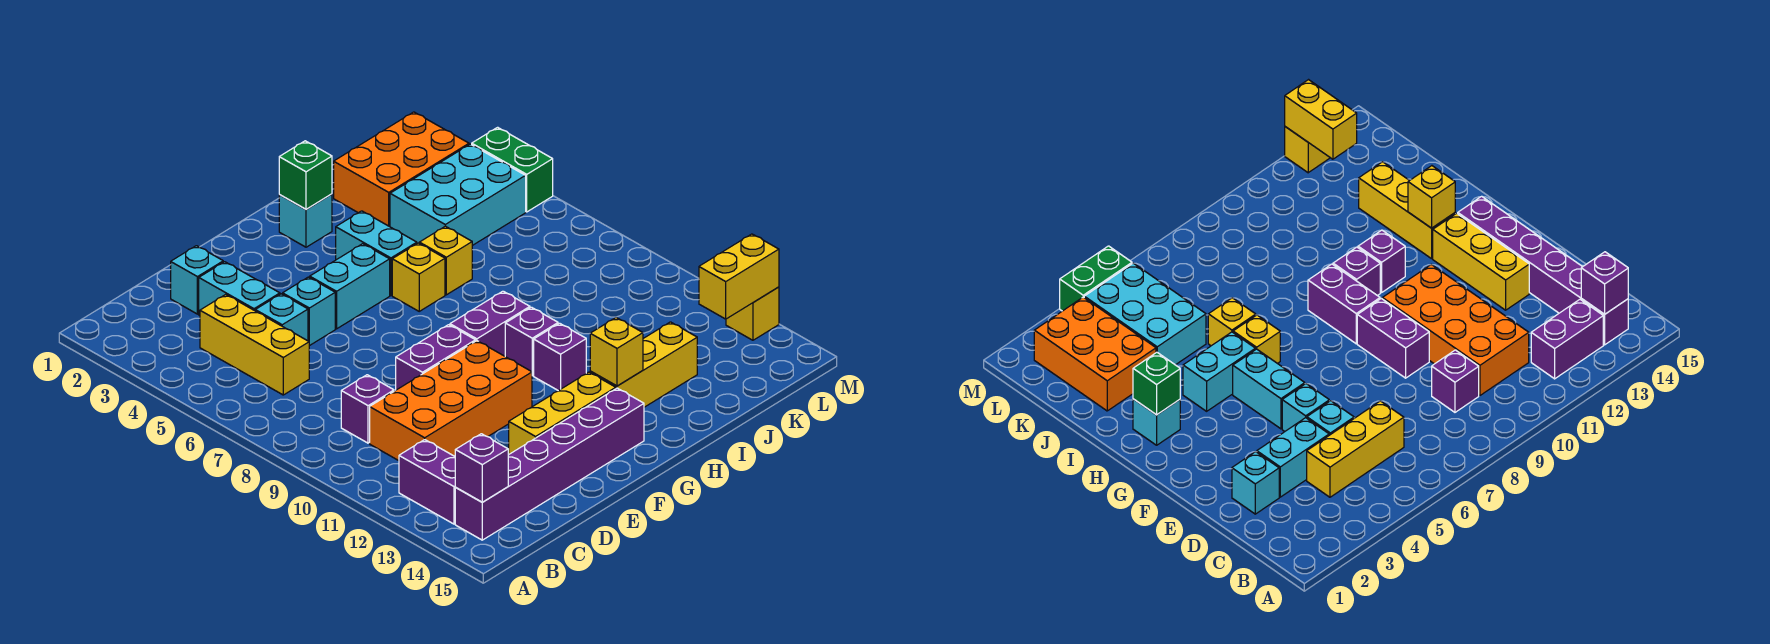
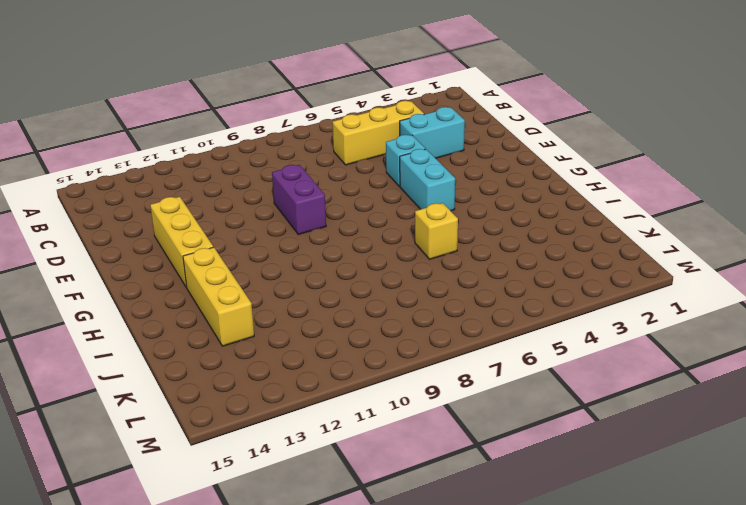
none -> purple 1x2 brick [399,440,456,524]
none -> purple 1x6 brick [455,388,644,540]
none -> purple 1x1 brick [341,375,394,443]

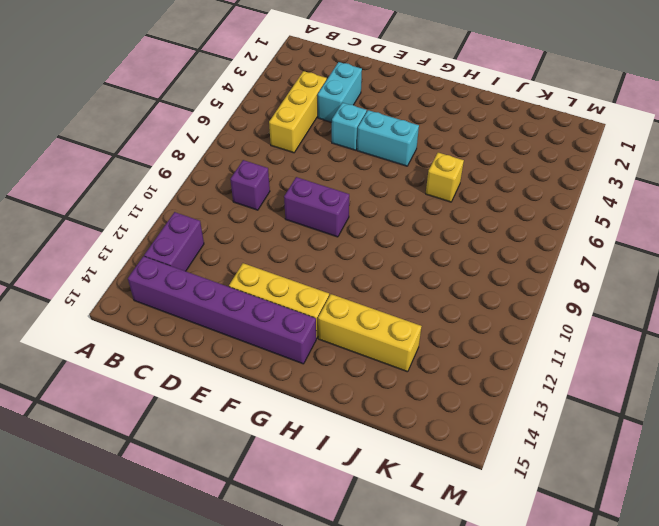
none -> orange 2x4 brick [370,341,532,461]
none -> cyan 1x1 brick [171,246,223,314]
none -> cyan 1x1 brick [255,294,308,341]

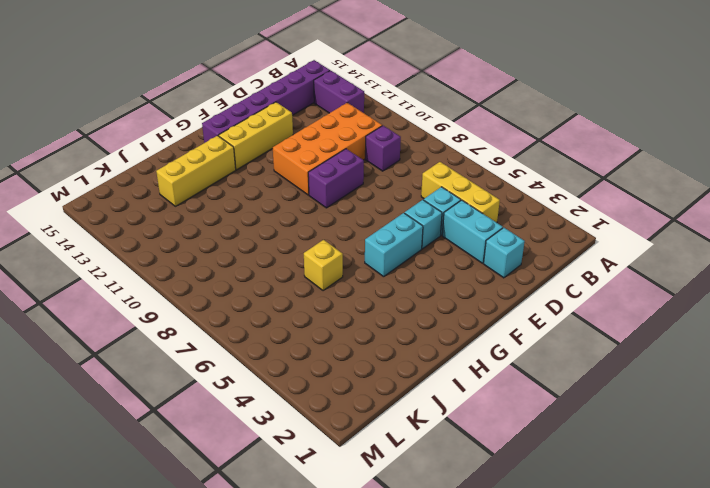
none -> purple 1x2 brick [450,291,530,356]
none -> cyan 1x1 brick [279,194,332,247]
none -> cyan 1x2 brick [336,211,417,295]

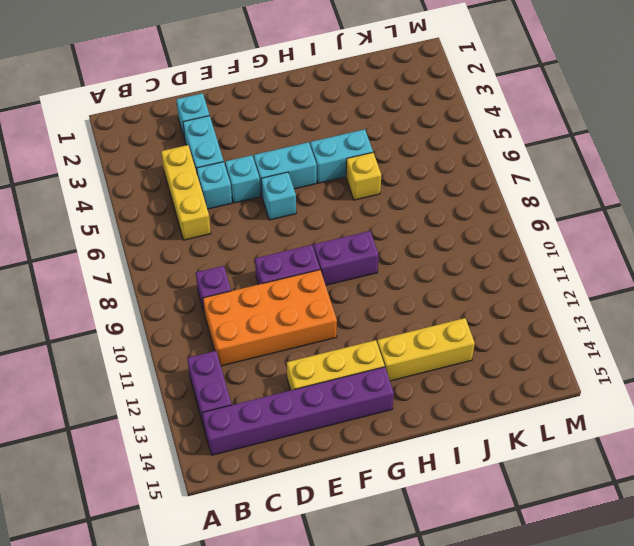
cyan 1x1 brick [261,172,296,220] -> cyan 1x1 brick moved to [279,194,332,247]
cyan 1x2 brick [310,129,373,183] -> cyan 1x2 brick turned to [336,211,417,295]
none -> yellow 1x1 brick [392,243,445,311]
none -> purple 1x1 brick [505,307,558,376]
none -> purple 1x1 brick [534,323,586,391]

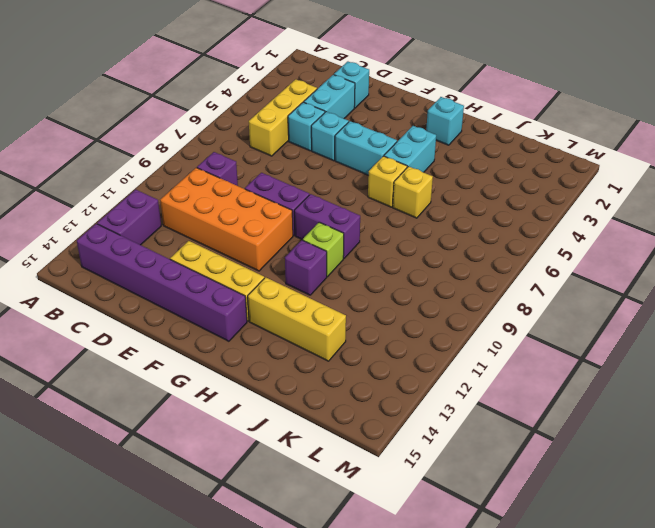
lime 1x1 brick [303,222,344,277] -> purple 1x1 brick [505,307,558,376]
none -> orange 2x3 brick [334,112,469,227]
none -> cyan 2x3 brick [390,144,526,246]
none -> green 1x2 brick [472,127,553,212]

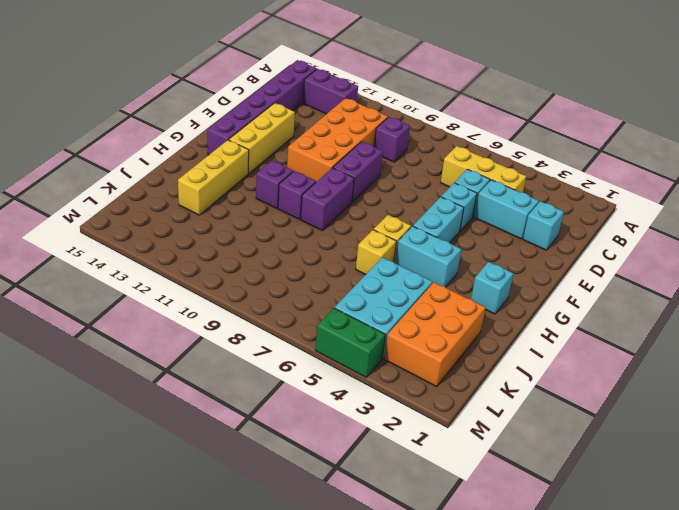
none -> yellow 1x1 brick [726,287,779,340]
none -> purple 1x1 brick [455,434,508,502]
none -> green 1x1 brick [279,141,332,209]

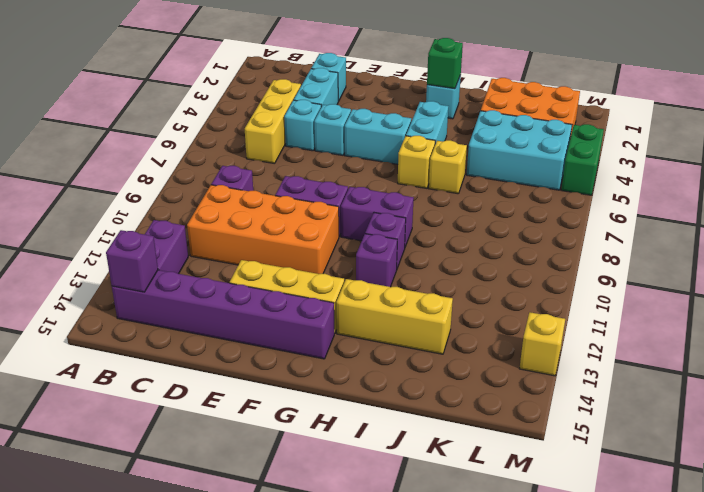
none -> yellow 1x1 brick [590,318,643,386]
none -> yellow 1x2 brick [699,234,779,319]

